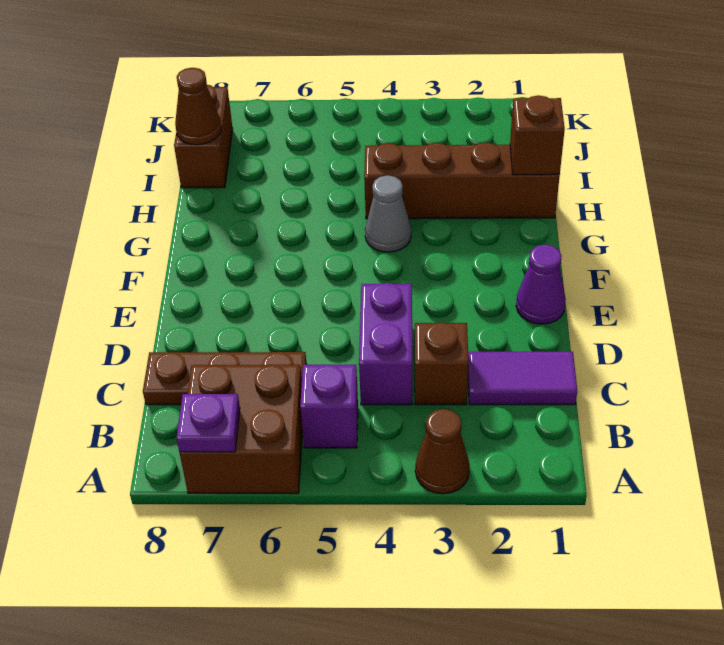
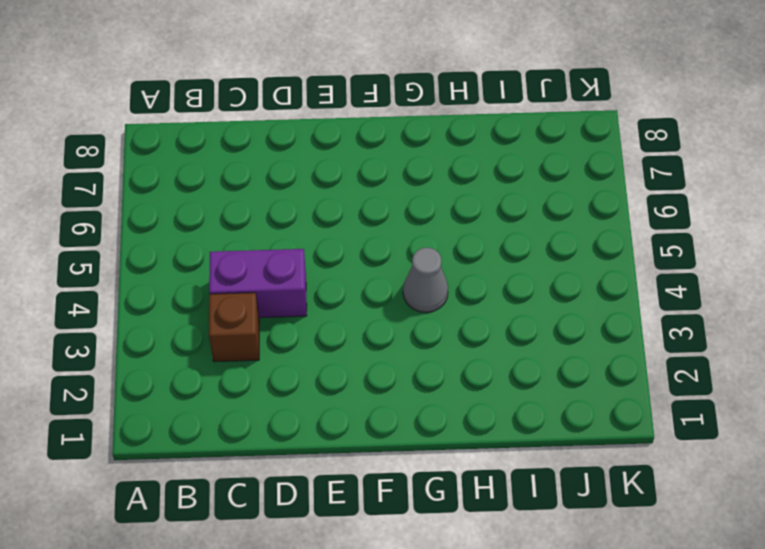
none -> brown 1x1 cone [415,409,470,494]
none -> brown 2x2 brick [179,365,303,494]
none -> purple 1x1 brick [300,365,358,448]

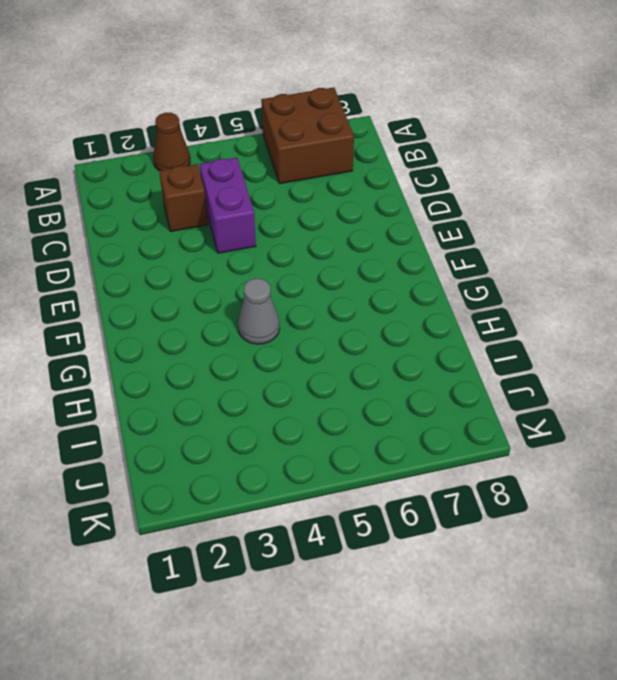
none -> purple 1x1 brick [300,365,358,448]
none -> purple 1x2 tile [468,352,577,405]
none -> brown 1x3 plate [143,352,307,405]

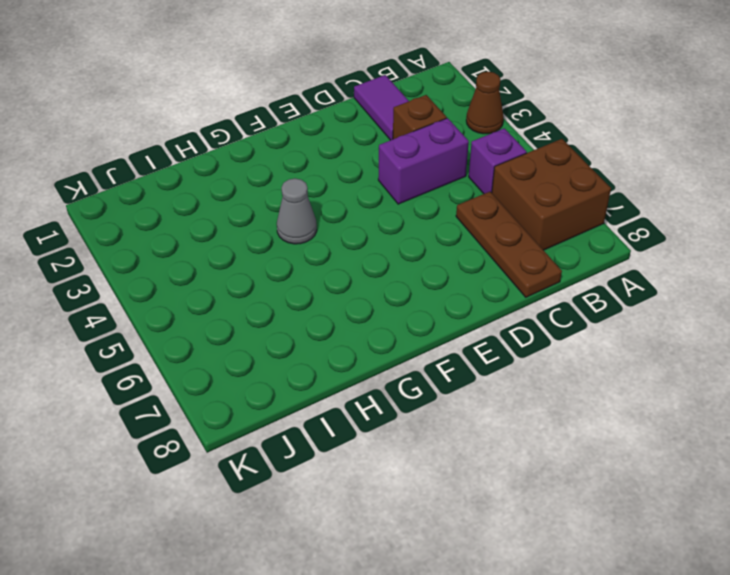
none -> purple 1x1 cone [516,245,566,324]
none -> brown 1x4 brick [364,142,560,219]
none -> brown 1x2 brick [174,85,233,188]

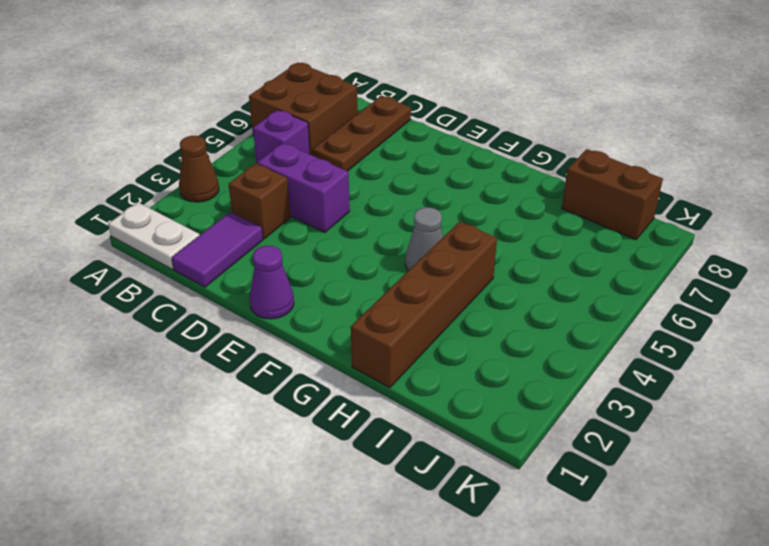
white 1x2 plate [108,202,200,269] -> none
none -> purple 1x1 plate [177,394,240,452]
none -> brown 1x1 brick [510,95,565,175]
none -> brown 1x1 cone [175,68,221,145]

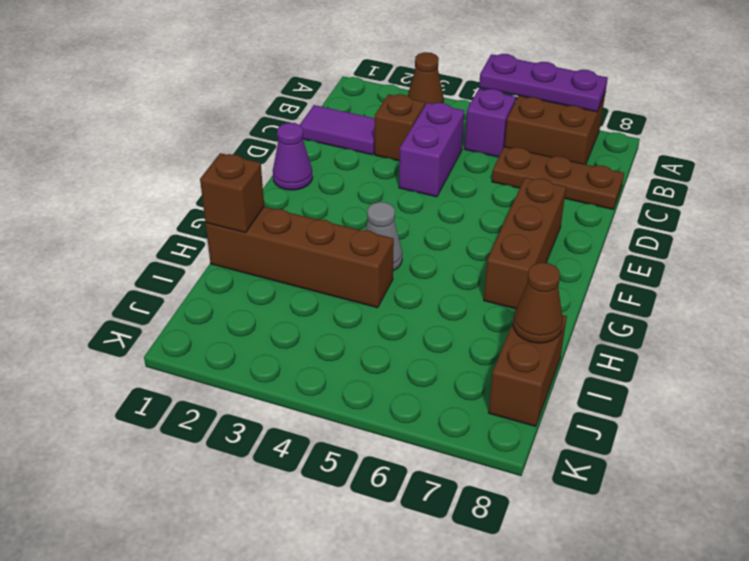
purple 1x3 plate [479,54,608,112] -> purple 1x1 plate [177,394,240,452]
brown 1x3 brick [484,177,566,309] -> none

